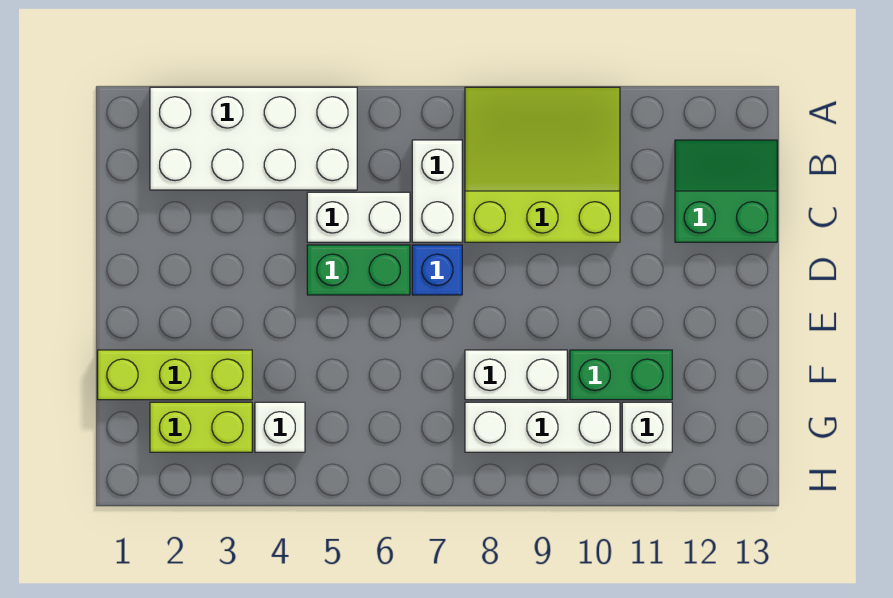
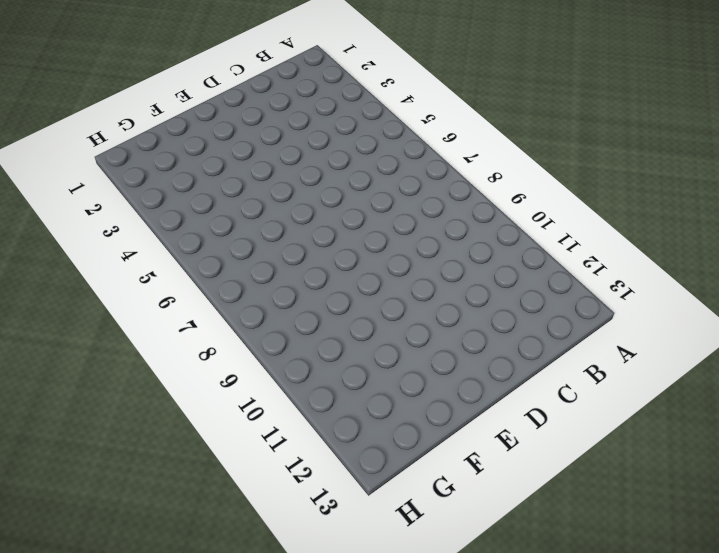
none -> white 2x4 brick [150,87,357,190]
none -> lime 3x3 slope [465,87,620,242]
none -> white 1x2 brick [412,140,462,242]

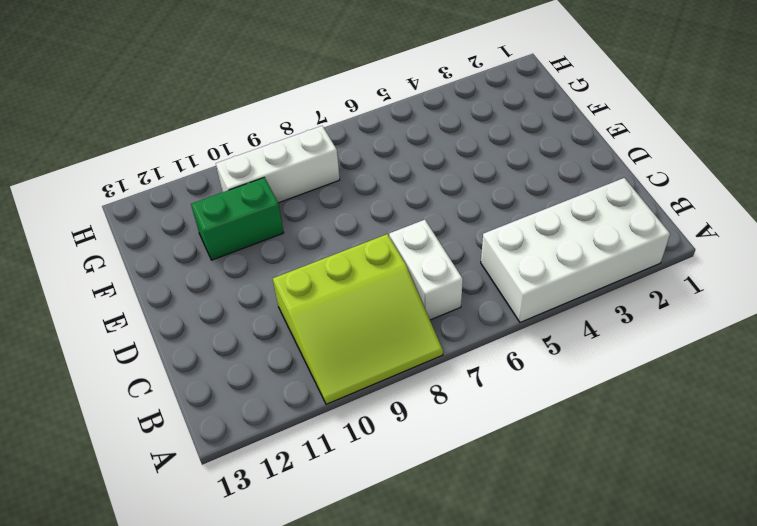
none -> green 2x2 slope [675,140,777,242]
none -> white 1x2 brick [307,192,410,242]
none -> green 1x2 brick [307,245,410,295]

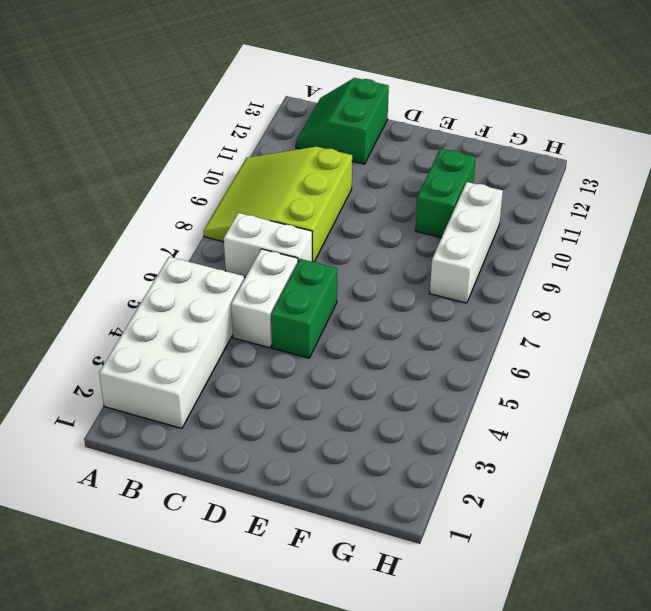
none -> blue 1x1 brick [412,245,462,295]
none -> lime 1x3 brick [98,350,252,400]
none -> white 1x2 brick [465,350,567,400]

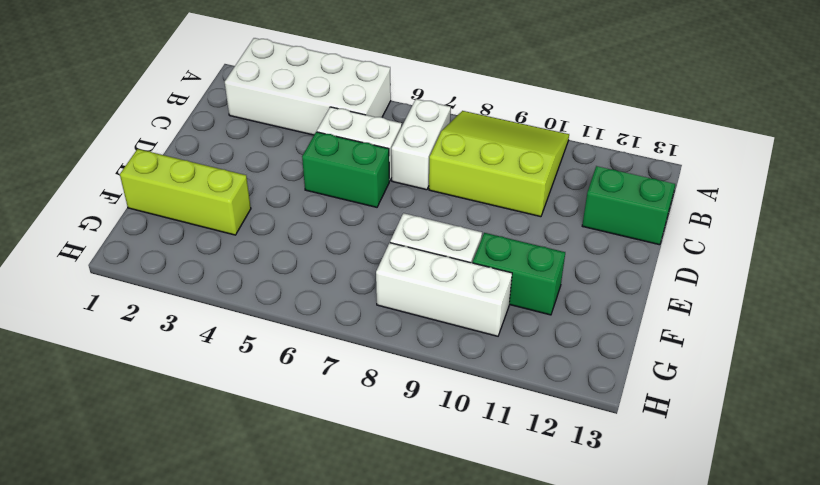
none -> blue 1x1 brick [412,245,462,295]
none -> lime 1x2 brick [150,402,252,452]
none -> white 1x1 brick [255,402,305,452]

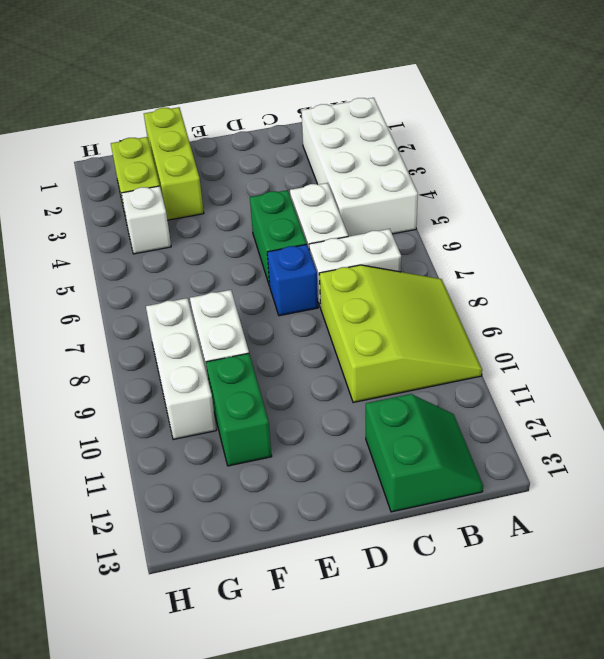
none -> white 1x1 brick [622,402,672,452]

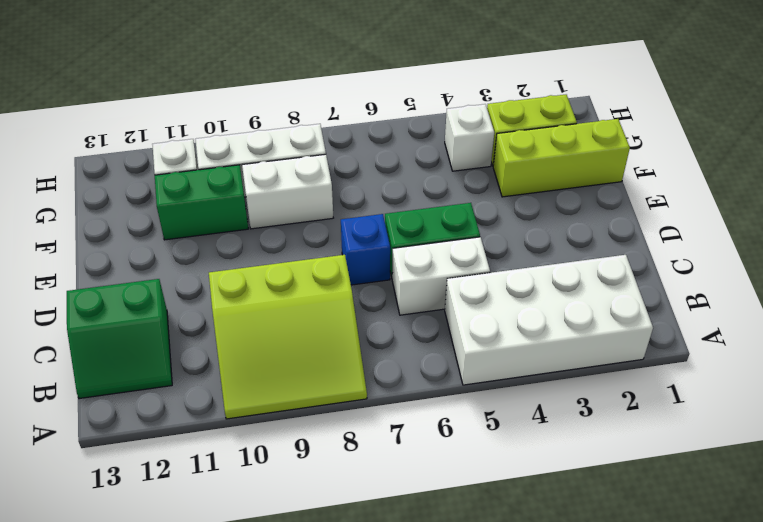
none -> white 1x2 brick [412,140,462,242]

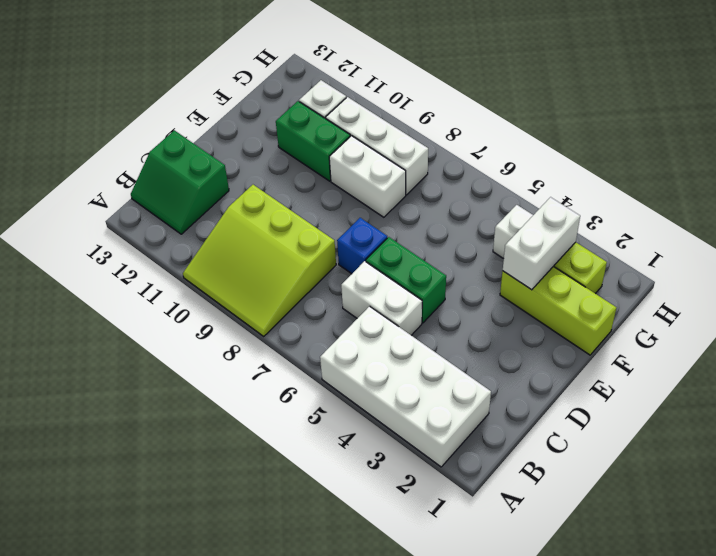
white 1x2 brick [503,197,580,290] -> white 1x2 brick moved to [412,140,462,242]

